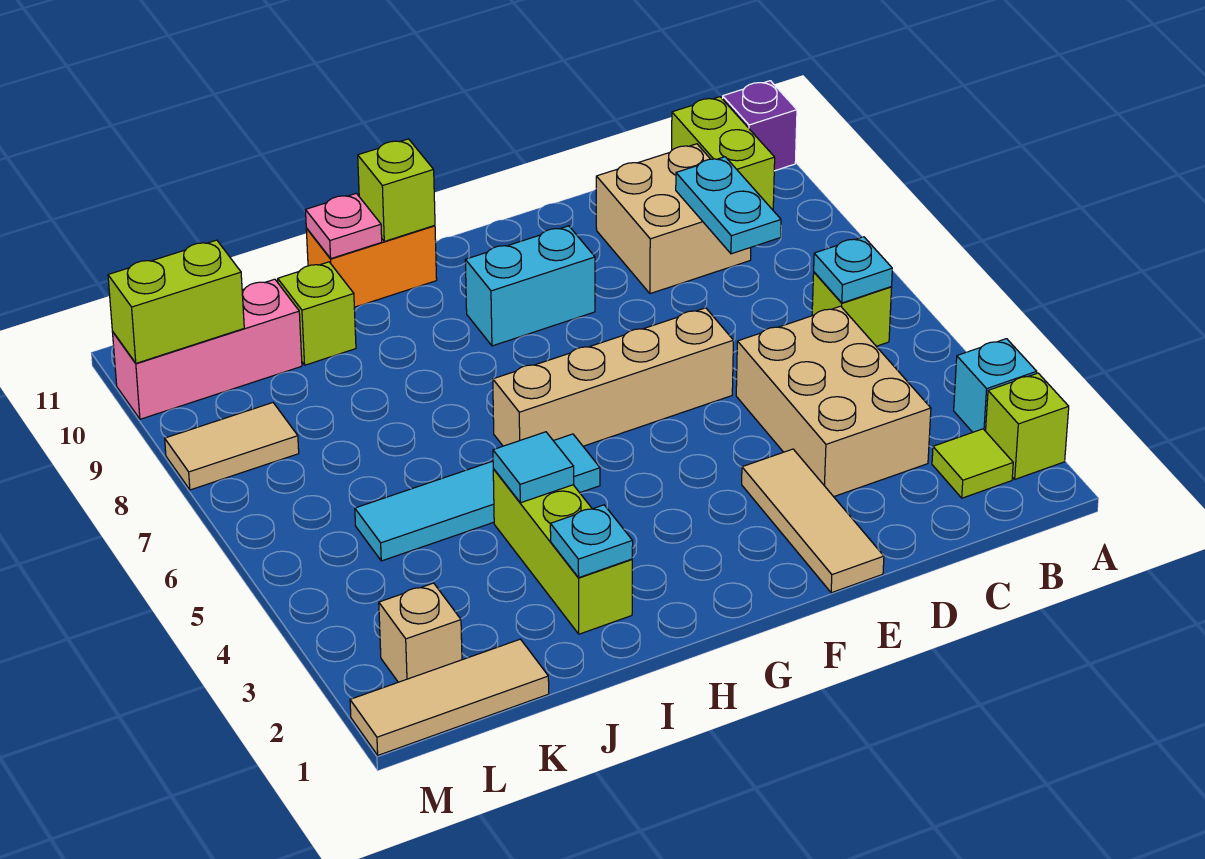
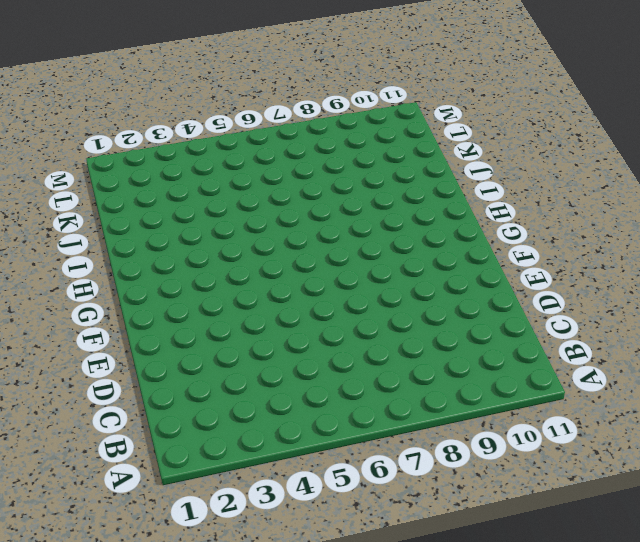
none -> lime 1x1 brick [986,373,1069,479]
none -> cyan 1x1 brick [954,339,1037,432]
none -> purple 1x1 brick [722,81,797,171]

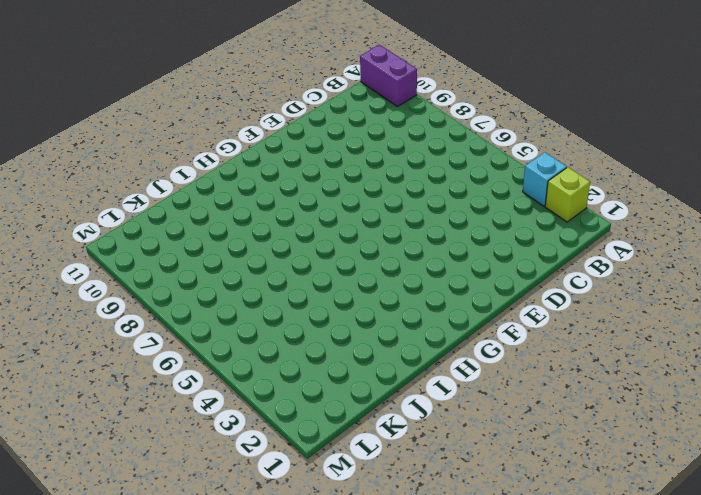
purple 1x2 brick [360,45,417,107] -> purple 1x1 brick [722,81,797,171]
none -> lime 1x1 tile [932,429,1013,498]
none -> lime 1x1 brick [812,272,892,346]
none -> lime 1x2 brick [672,97,775,210]

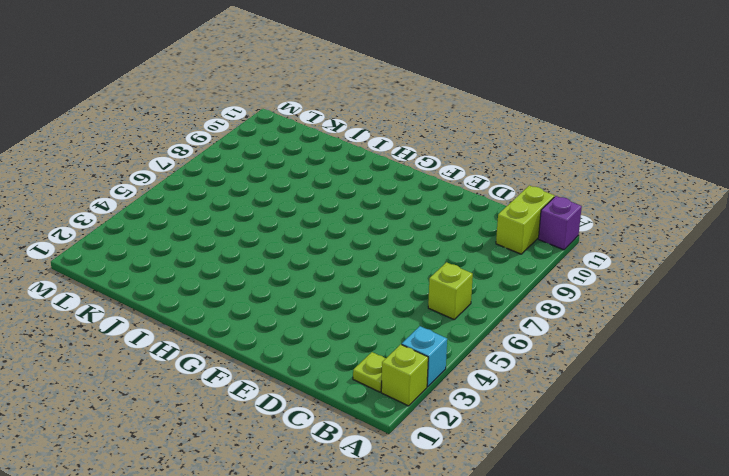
lime 1x1 plate [353,352,386,392] -> lime 1x1 tile [932,429,1013,498]
none -> tan 2x3 brick [736,306,931,497]
none -> tan 2x2 brick [596,144,751,294]
none -> tan 1x3 tile [742,449,884,593]

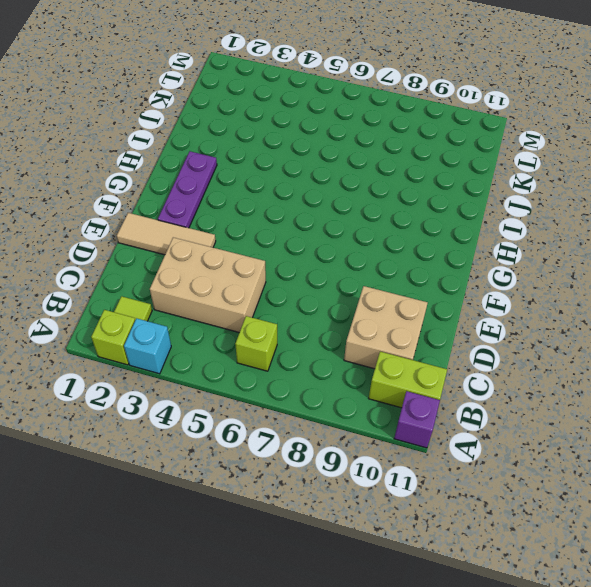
purple 1x3 plate [158,151,217,228] -> none
none -> tan 1x4 brick [493,308,733,446]
none -> cyan 1x2 brick [465,226,595,346]
none -> cyan 1x4 tile [355,434,600,561]

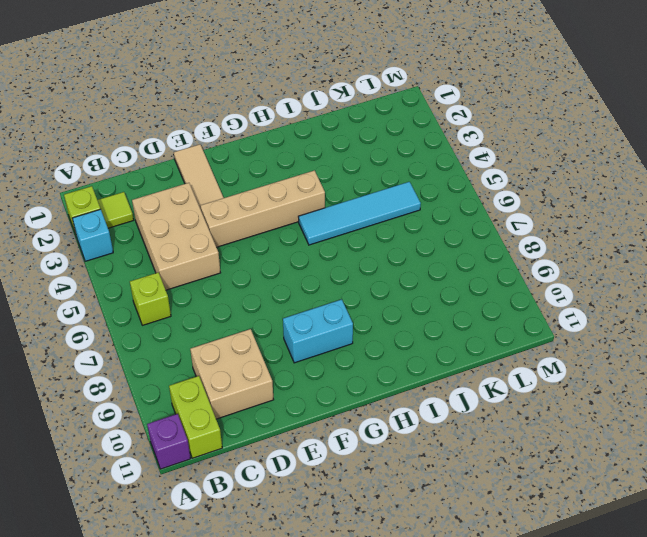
tan 1x4 brick [200,170,325,247] -> tan 1x4 brick moved to [493,308,733,446]
none -> orange 1x2 brick [306,225,437,307]
none -> lime 1x3 brick [493,469,632,634]
none -> lime 1x1 brick [278,262,356,365]

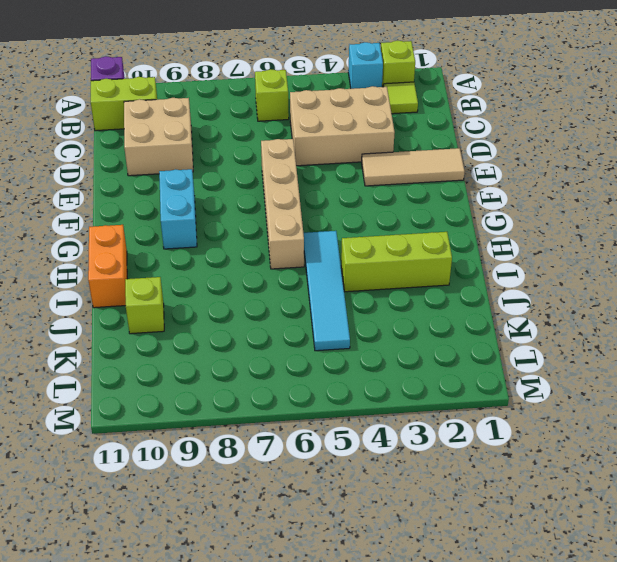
none -> tan 1x3 tile [350,639,549,755]
none -> pink 1x3 brick [113,279,302,419]
none -> tan 1x1 brick [379,583,462,682]

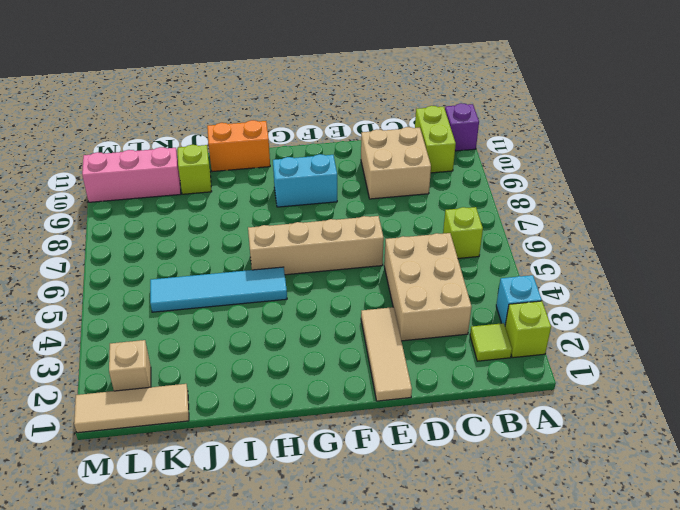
none -> lime 1x3 brick [493,469,632,634]
none -> tan 1x2 tile [165,403,299,490]
none -> cyan 1x1 plate [814,237,892,303]

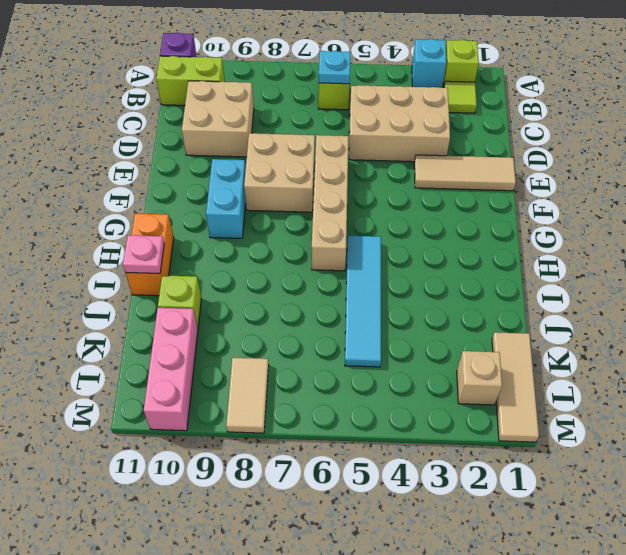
tan 2x2 brick [244,133,315,212] -> none
none -> lime 1x3 brick [493,469,632,634]
none -> cyan 1x2 plate [676,157,781,254]
none -> lime 1x1 brick [358,139,435,241]

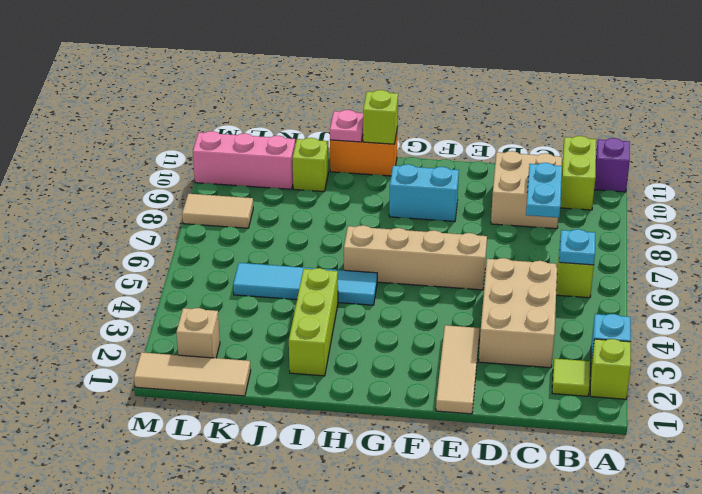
none -> cyan 1x1 plate [550,505,633,577]
none -> cyan 1x1 tile [493,432,574,503]
none -> lime 1x2 brick [108,240,244,363]

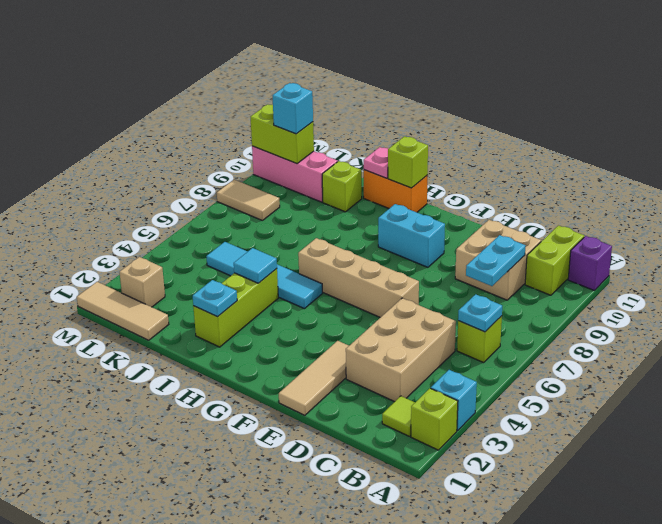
cyan 1x1 brick [272,83,313,134] -> none

